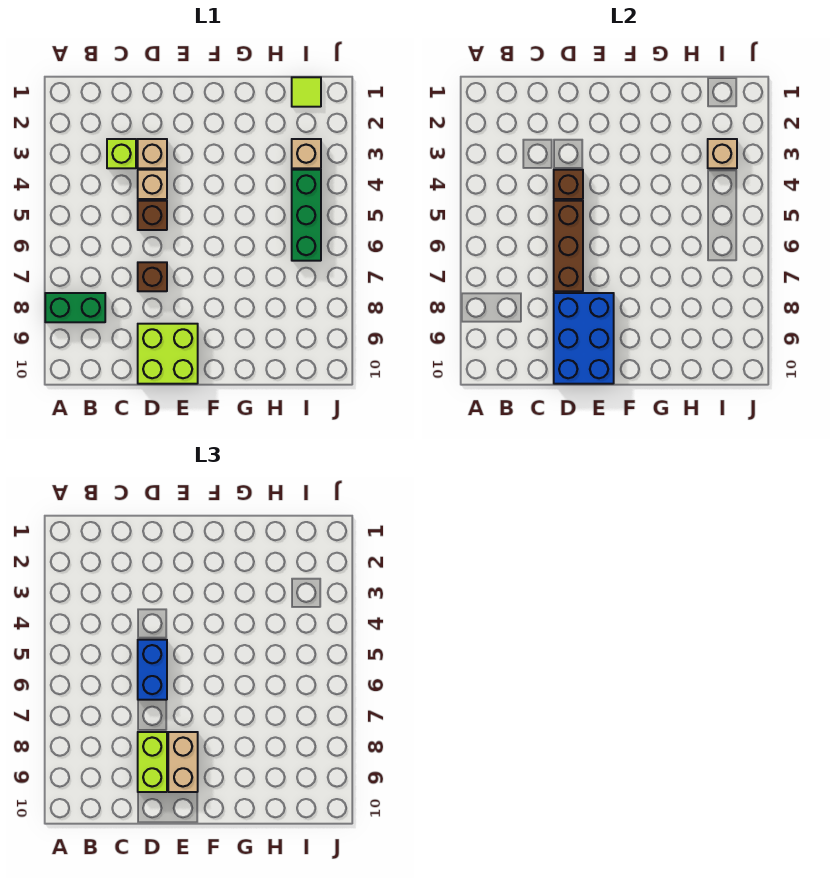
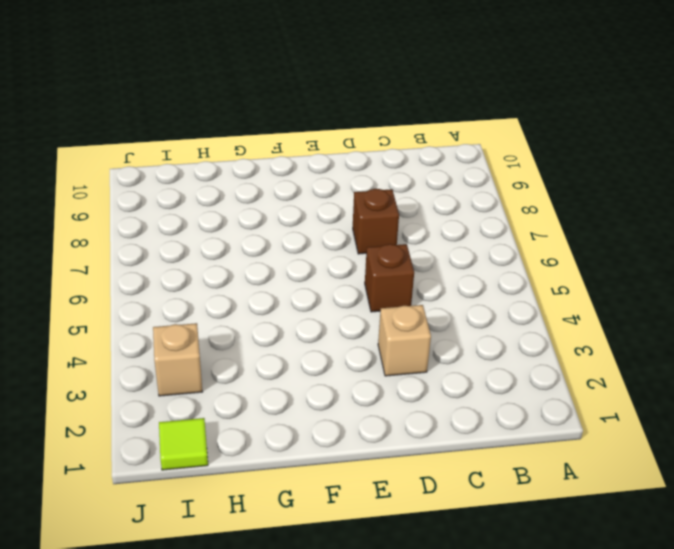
none -> green 1x2 brick [45,293,105,322]
none -> lime 1x1 brick [107,139,136,168]
none -> tan 1x1 brick [138,170,167,199]

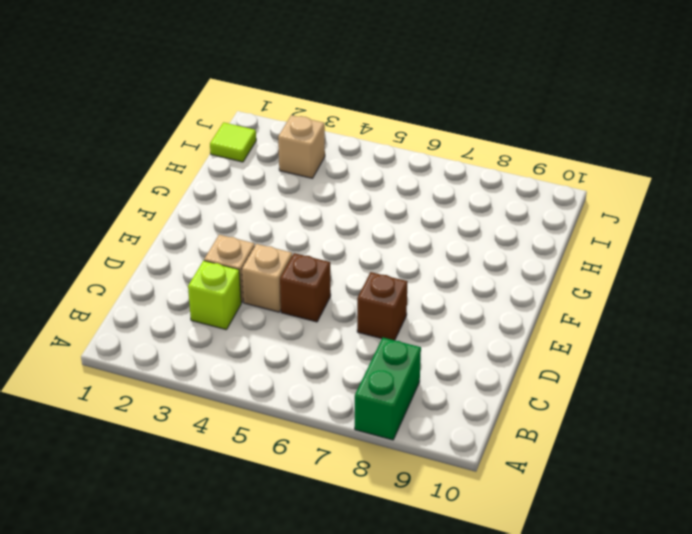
none -> lime 2x2 brick [138,324,198,384]
none -> green 1x3 brick [292,170,321,261]
none -> brown 1x1 brick [554,170,583,199]

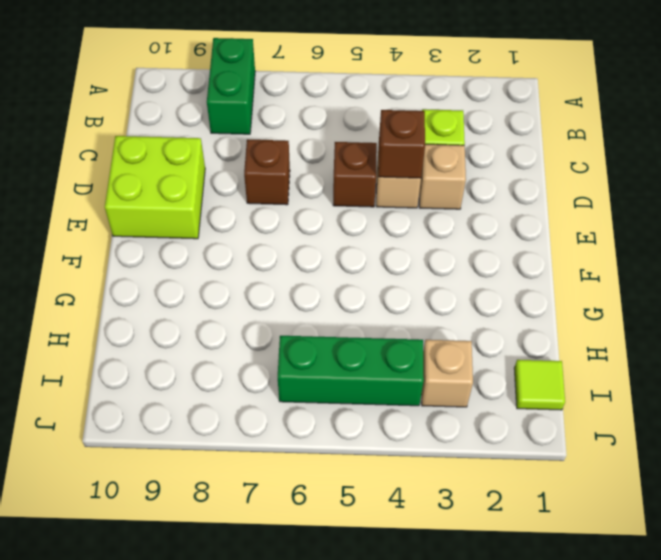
none -> brown 1x3 brick [554,201,583,291]
none -> blue 2x3 brick [554,293,614,384]
none -> tan 1x1 brick [708,139,737,168]

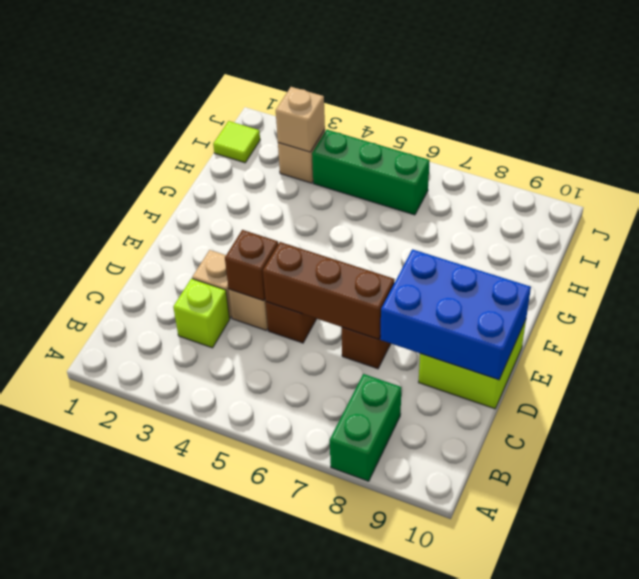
none -> blue 1x2 brick [138,640,167,700]
none -> lime 1x2 brick [138,732,167,792]
none -> tan 1x2 brick [168,732,198,792]

